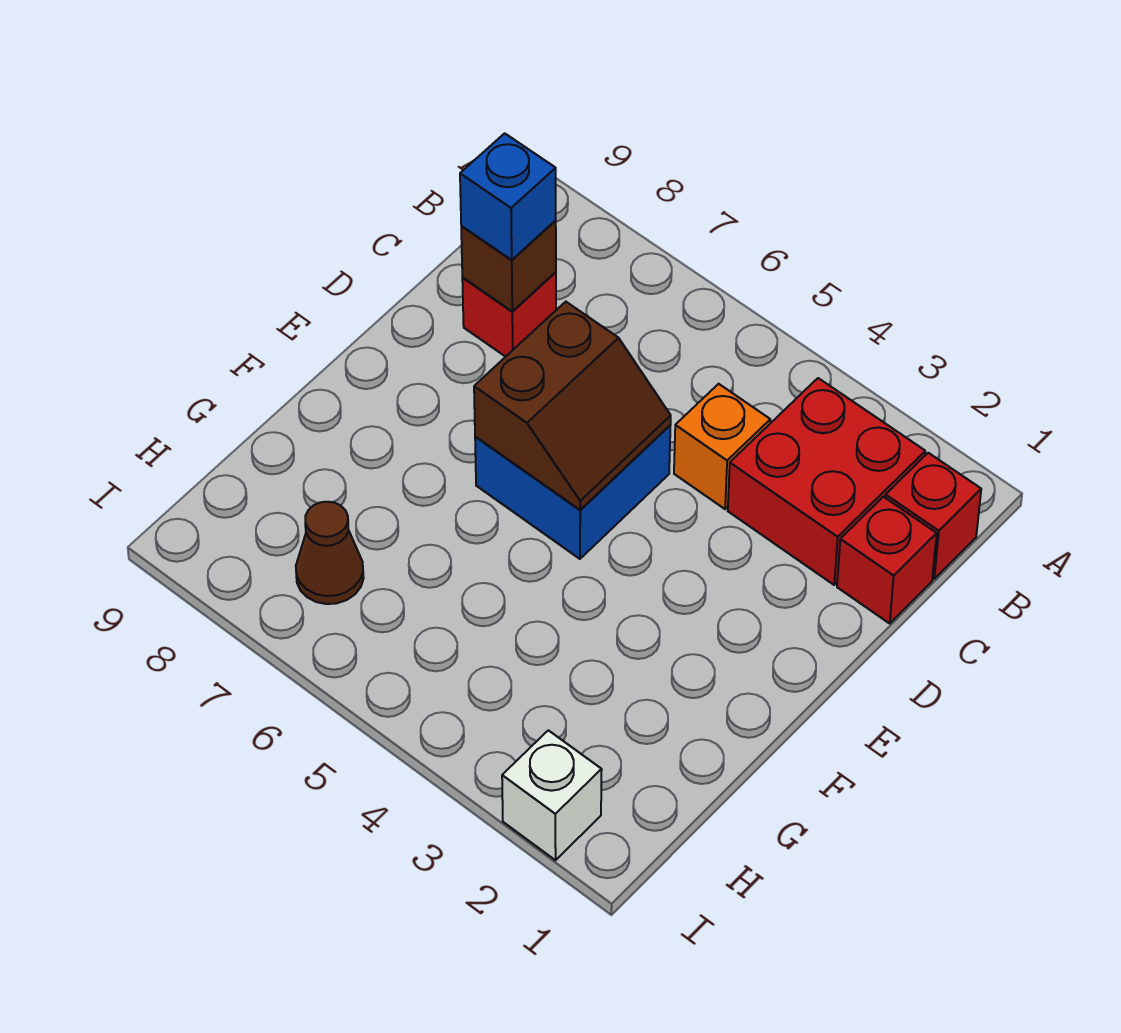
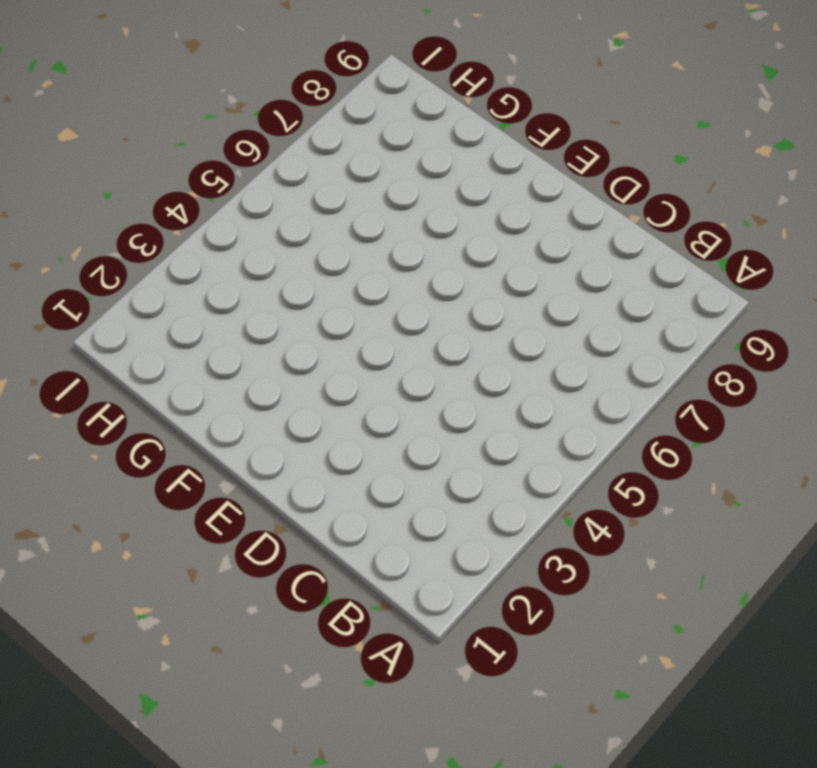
none -> red 1x1 brick [885,453,981,579]
none -> red 2x2 brick [728,378,925,585]

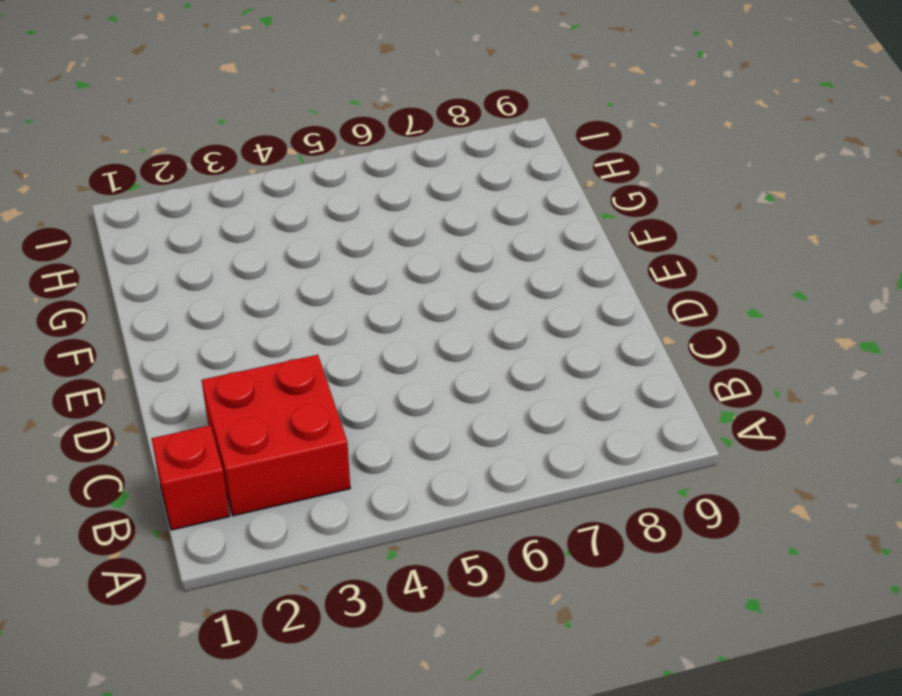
none -> red 1x1 brick [837,497,937,623]
none -> orange 1x1 brick [674,384,770,509]

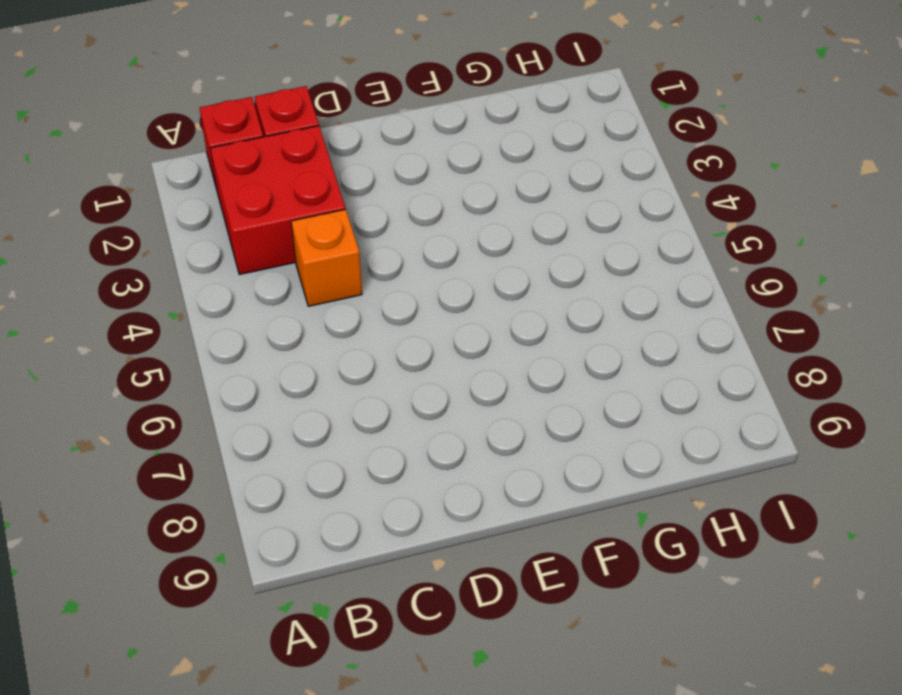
none -> red 1x1 brick [462,272,556,357]
none -> blue 2x2 brick [475,425,671,559]

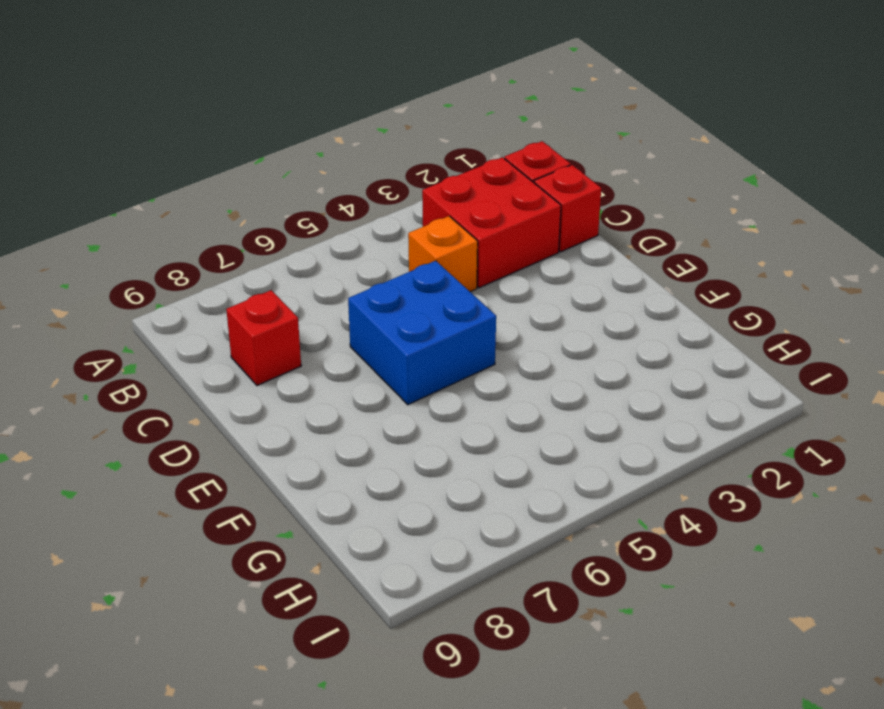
none -> brown 1x1 cone [296,502,364,604]
none -> white 1x1 brick [502,730,602,860]

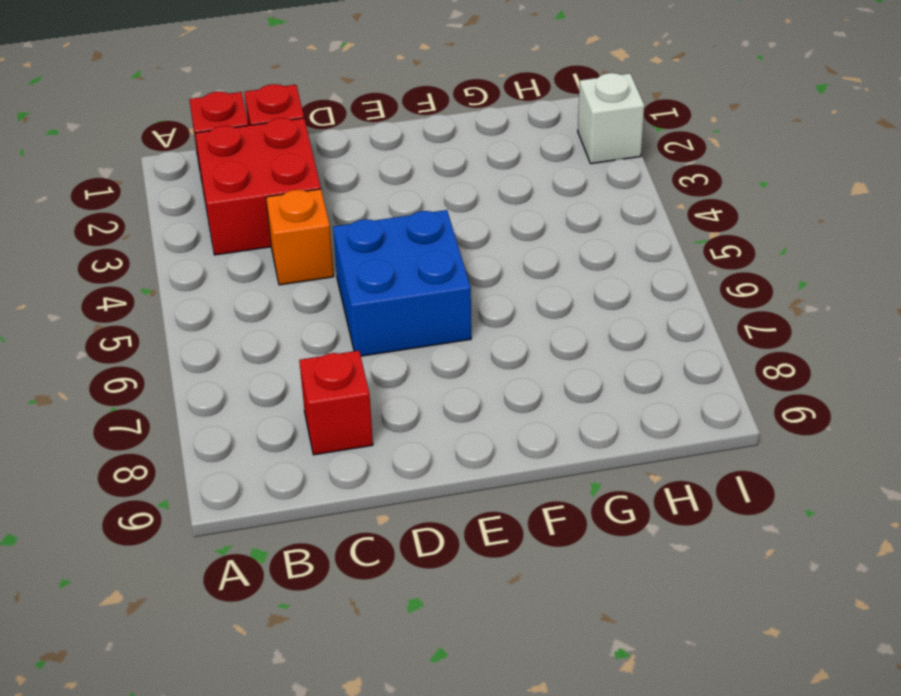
none -> brown 1x1 cone [296,502,364,604]
none -> brown 1x1 brick [461,220,556,312]

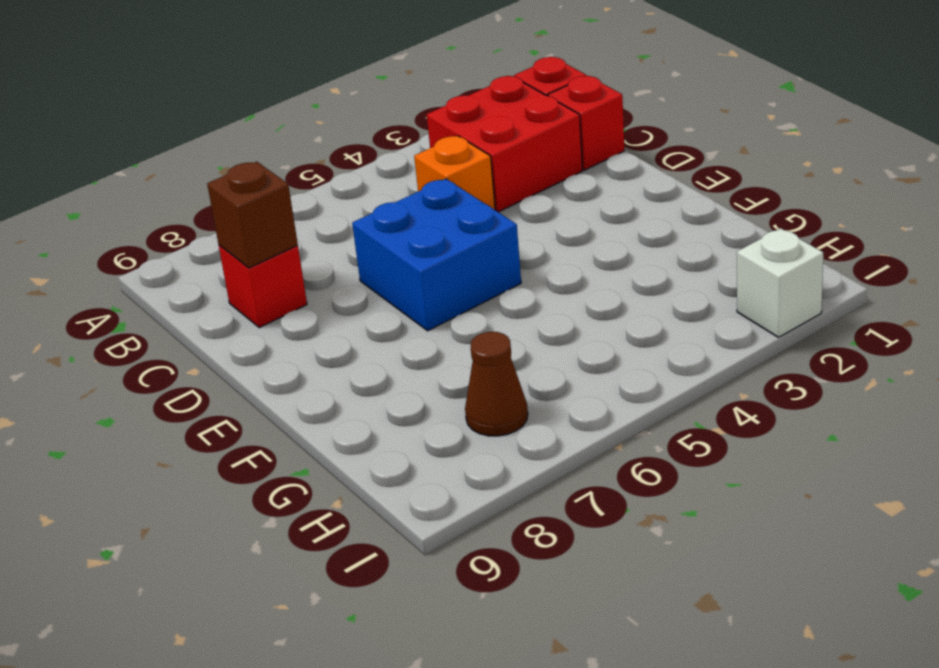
none -> brown 2x2 slope [474,302,671,510]
none -> blue 1x1 brick [460,133,556,260]

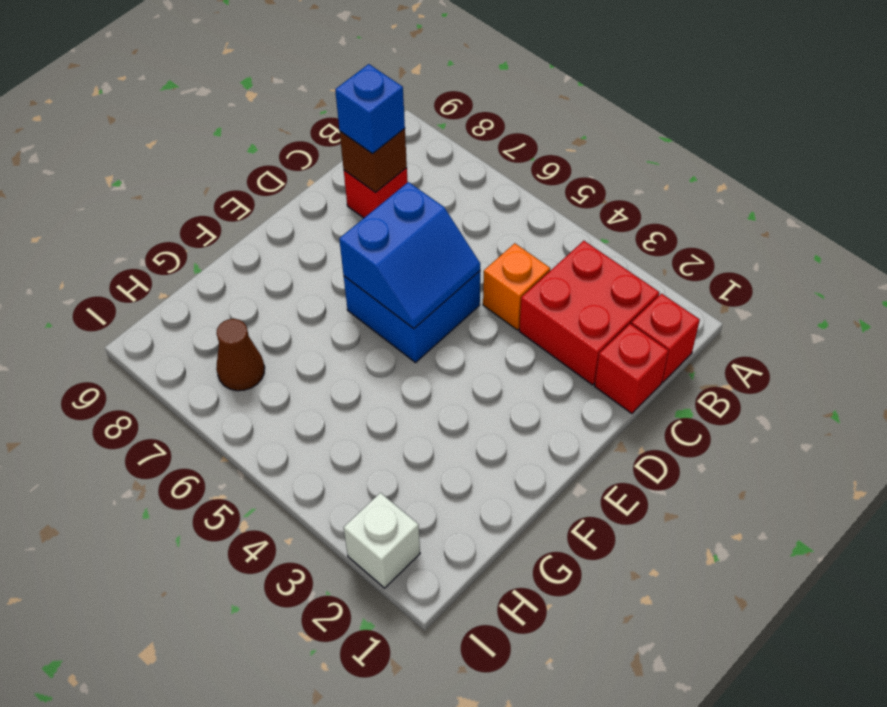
blue 2x2 slope [339,182,480,329] -> brown 2x2 slope [474,302,671,510]

